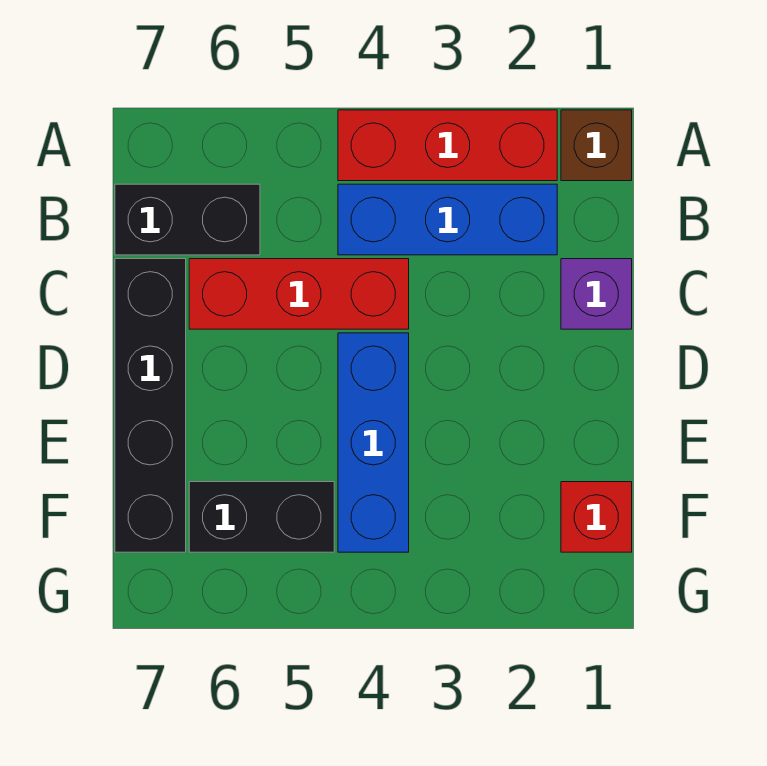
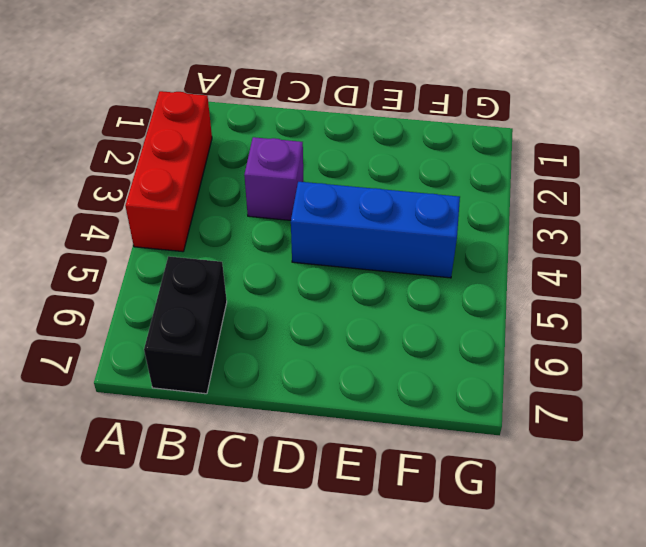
purple 1x1 brick [244,137,304,220] -> purple 1x1 brick moved to [561,259,632,329]
none -> brown 1x1 brick [561,110,632,181]
none -> blue 1x3 brick [338,184,557,255]

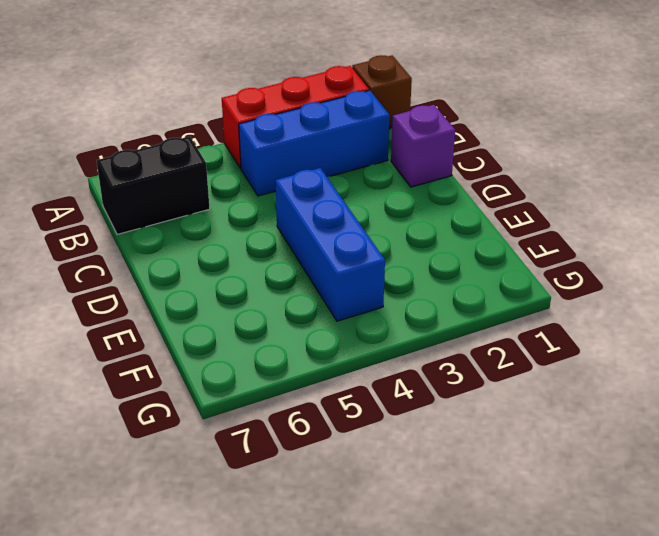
none -> red 1x3 brick [189,259,409,329]
none -> black 1x4 brick [115,259,186,552]

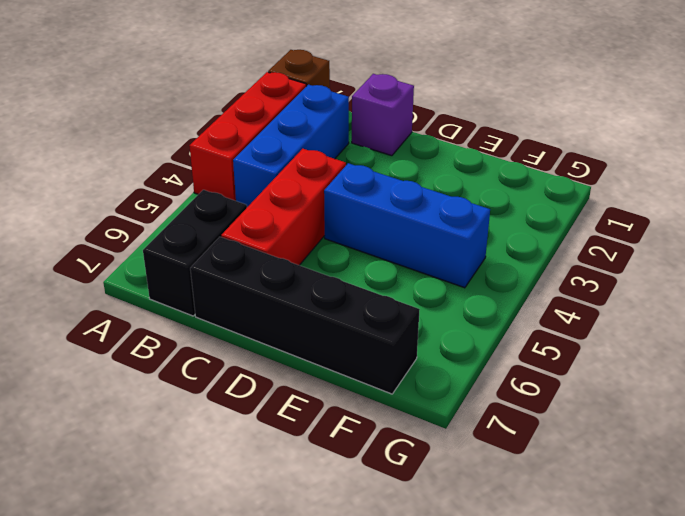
none -> red 1x1 brick [561,482,632,552]
none -> black 1x2 brick [189,482,334,552]

